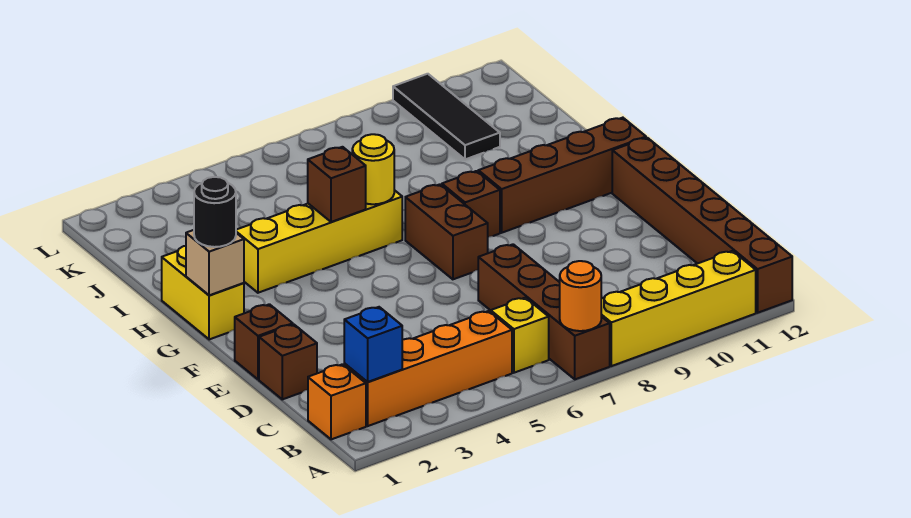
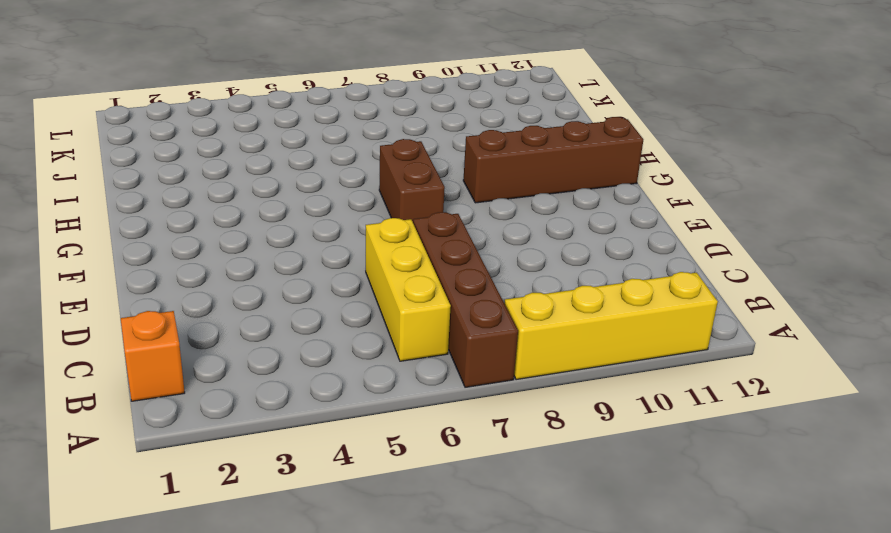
yellow 1x3 brick [366,218,451,361] -> yellow 1x1 brick [491,298,549,373]
none -> brown 1x6 brick [612,138,792,313]
none -> orange 1x4 brick [344,311,512,426]
none -> brown 1x1 brick [259,324,317,399]

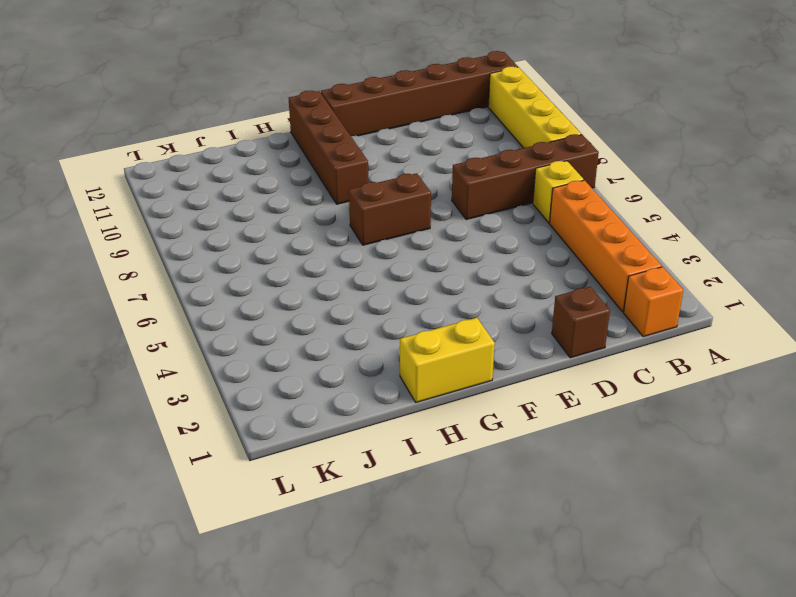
none -> brown 1x1 brick [235,304,293,379]
none -> brown 1x1 brick [442,171,500,237]
none -> yellow 1x4 brick [236,190,402,293]

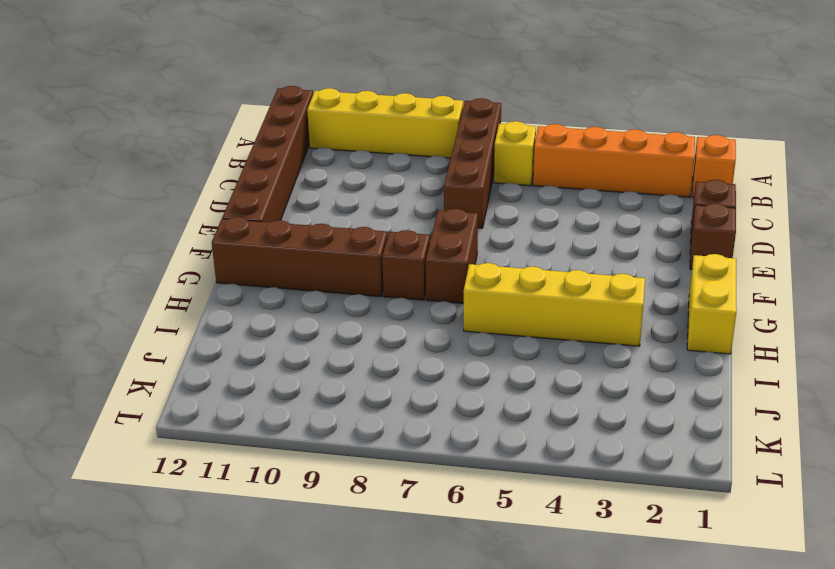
none -> black 1x3 tile [393,74,500,159]
none -> orange 1x1 round brick [560,261,601,331]
none -> blue 1x1 brick [344,307,402,382]

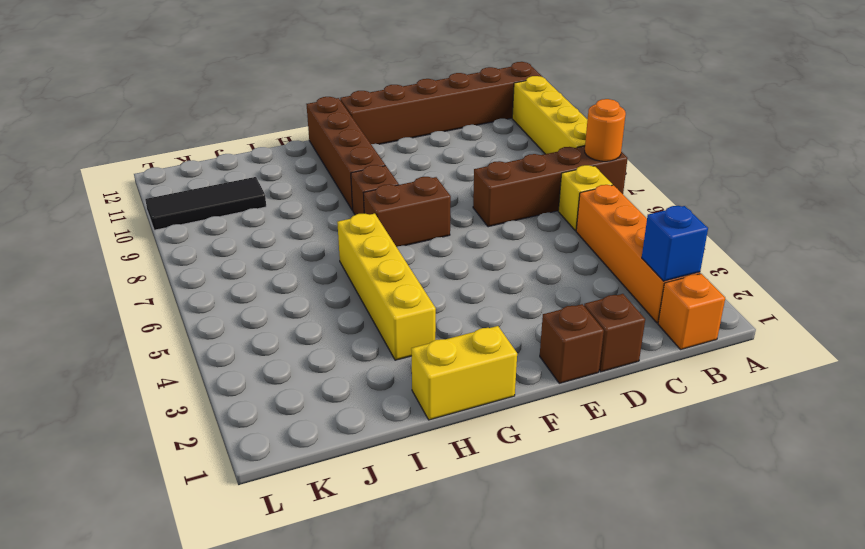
none -> tan 1x1 brick [186,230,244,295]
none -> brown 1x1 brick [308,147,366,222]
none -> yellow 1x1 round brick [352,134,394,204]

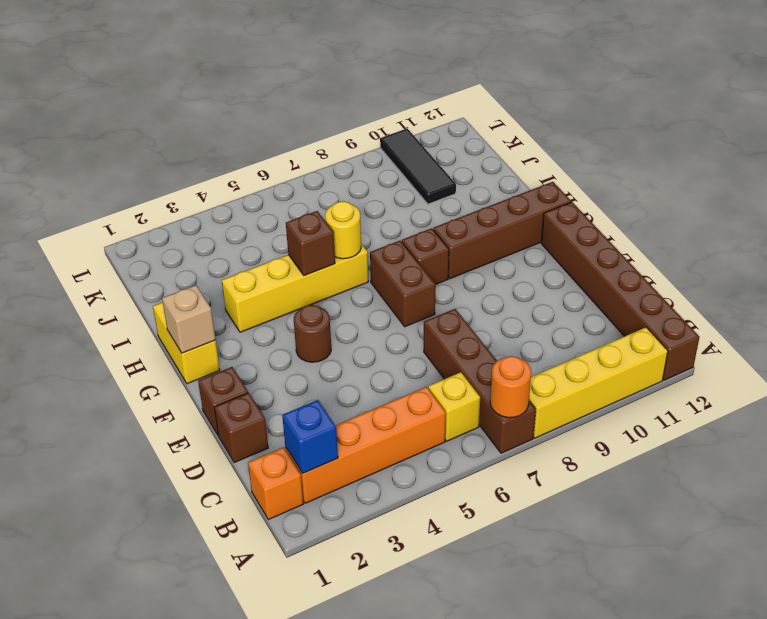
brown 1x1 round brick [294,305,331,362] -> none
none -> black 1x1 round brick [194,177,236,247]

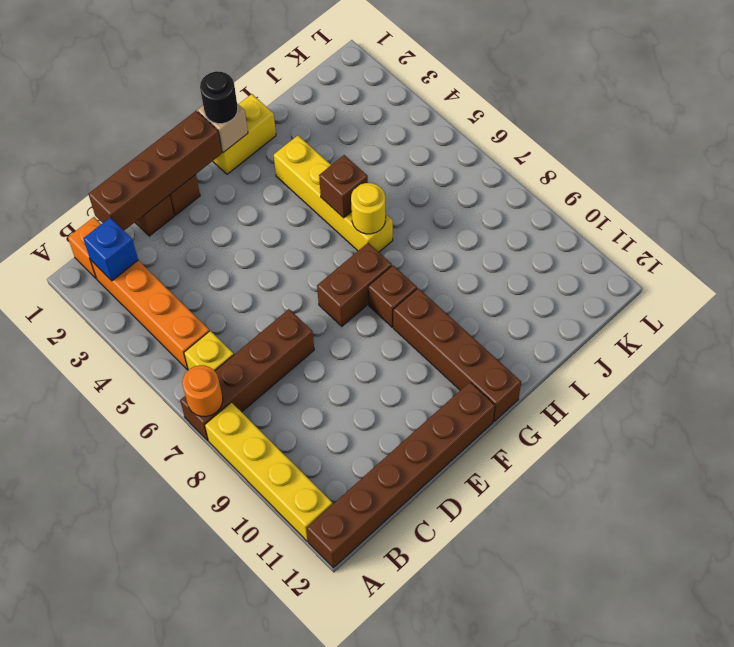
brown 1x4 brick [88,111,222,230] -> none
none -> black 1x3 tile [393,74,500,159]

